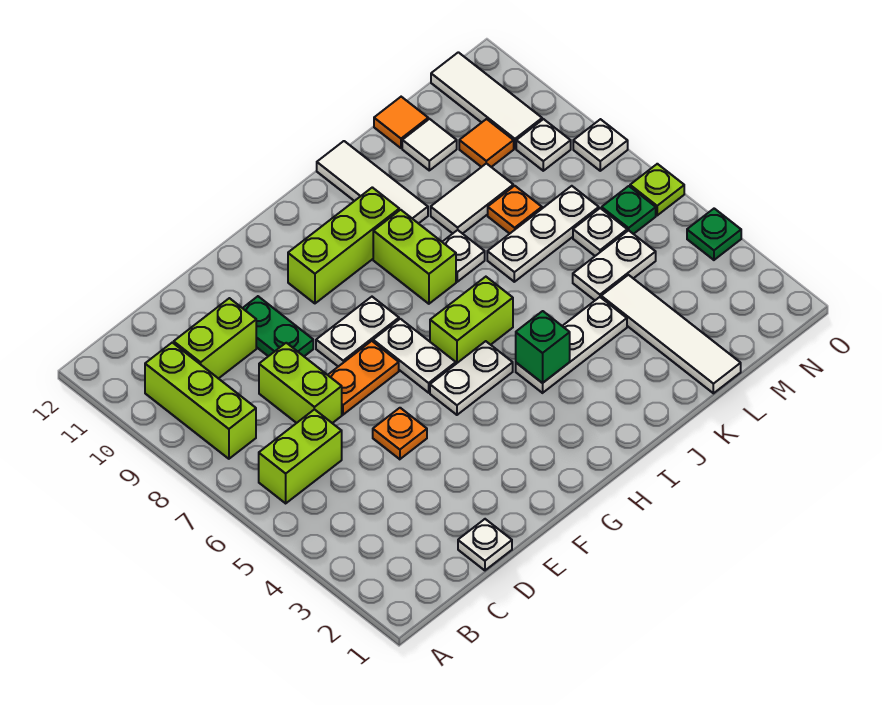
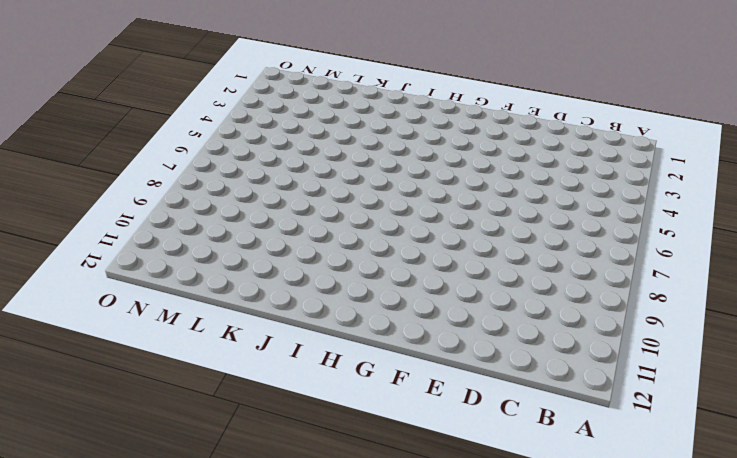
none -> lime 1x2 brick [259,409,342,503]
none -> lime 1x3 brick [145,343,256,459]
none -> lime 1x2 brick [174,298,256,379]
none -> white 1x1 plate [458,519,512,570]

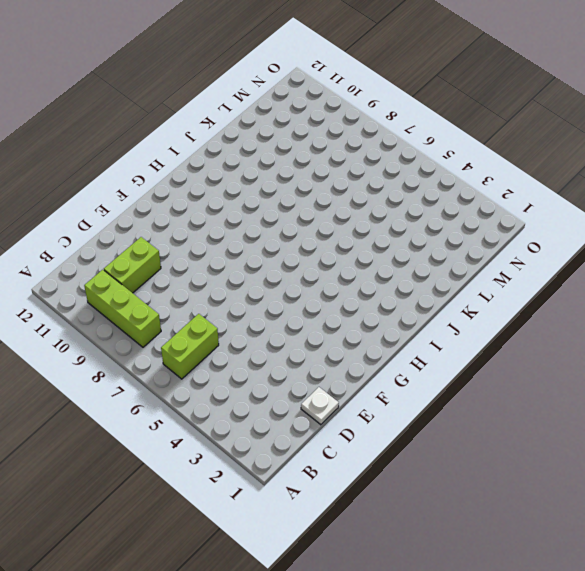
none -> lime 1x2 brick [259,343,342,423]
none -> orange 1x1 plate [373,408,427,459]
none -> orange 1x2 plate [328,341,399,415]
none -> green 1x2 plate [243,296,313,356]

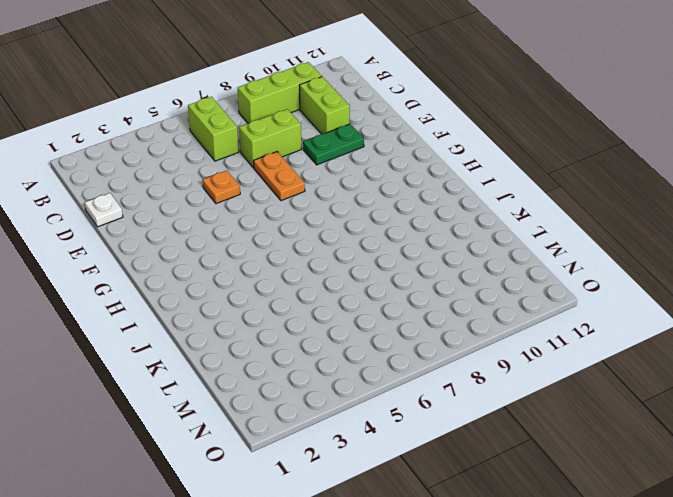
none -> white 1x2 plate [316,297,399,367]
none -> white 1x2 plate [430,341,513,415]
none -> white 1x2 plate [373,319,456,393]
none -> lime 1x3 brick [288,187,399,303]

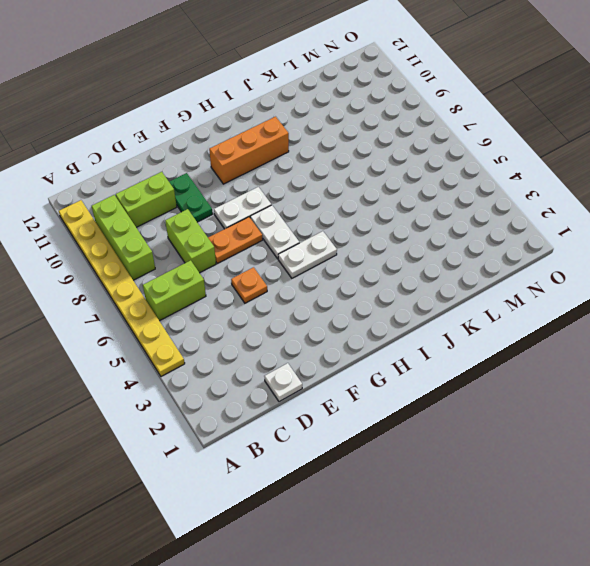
yellow 1x8 plate [59,200,185,376] -> none
orange 1x3 brick [209,117,289,184] -> lime 1x3 brick [288,187,399,303]
none -> lime 1x2 brick [430,277,513,364]
none -> white 1x3 plate [516,297,627,393]
none -> lime 1x2 brick [373,210,456,304]
none -> white 1x1 plate [443,230,485,282]

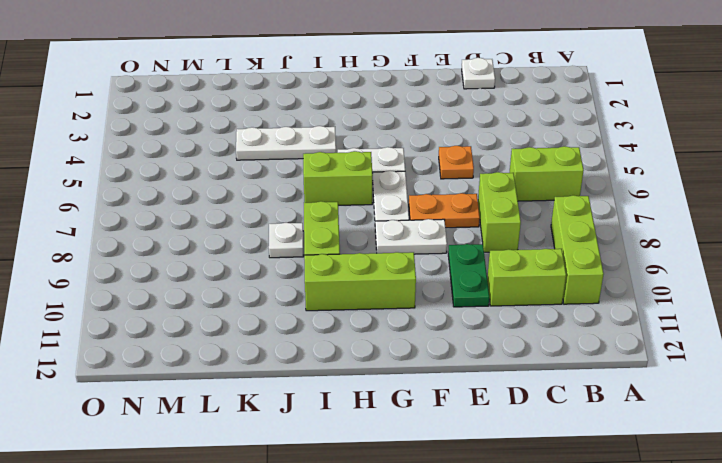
none -> white 1x3 tile [317,141,428,224]
none -> white 1x3 plate [487,186,599,282]
none -> white 1x2 tile [431,163,513,234]
none -> white 1x4 tile [601,275,741,393]

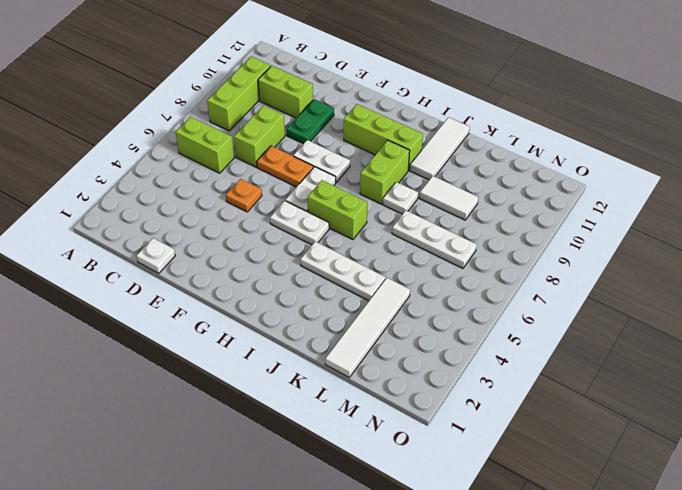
none -> white 1x2 plate [573,230,656,300]
none -> orange 1x1 plate [488,186,542,234]
none -> white 1x1 tile [402,119,457,170]
none -> orange 1x1 tile [374,97,428,148]

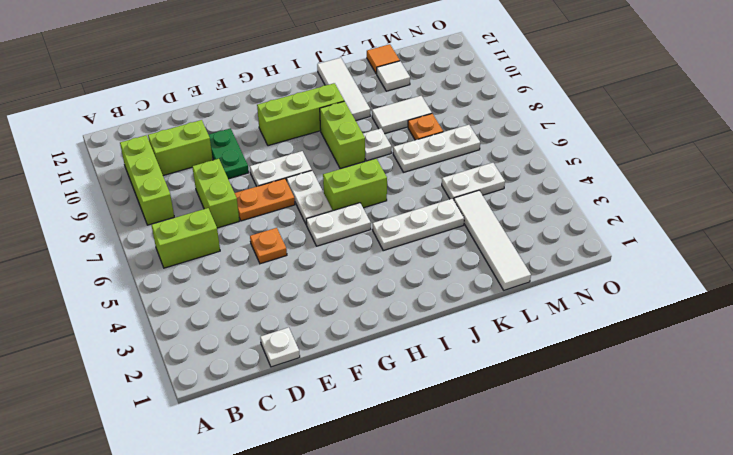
none -> white 1x1 plate [573,208,627,256]
none -> orange 1x1 tile [459,119,514,167]
none -> green 1x1 plate [602,186,656,234]
none -> white 1x1 plate [516,119,571,171]

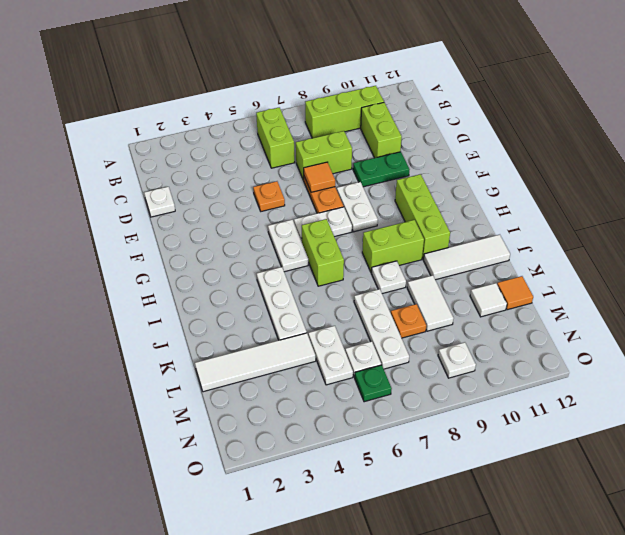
orange 1x1 tile [304,162,335,192] -> orange 1x1 tile moved to [459,119,514,167]
none -> white 1x3 tile [431,52,542,148]
none -> green 1x1 plate [687,209,741,260]
none -> lime 1x1 plate [630,164,684,215]
none -> white 1x1 plate [573,119,628,171]

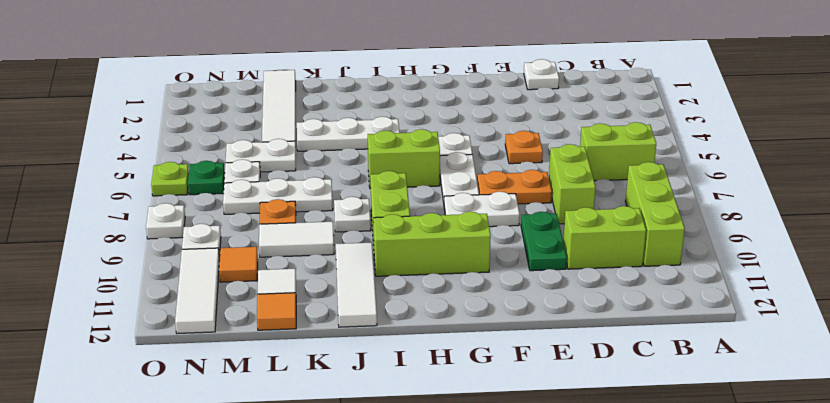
none -> green 1x1 plate [687,209,741,260]
none -> green 1x1 brick [516,311,570,383]

